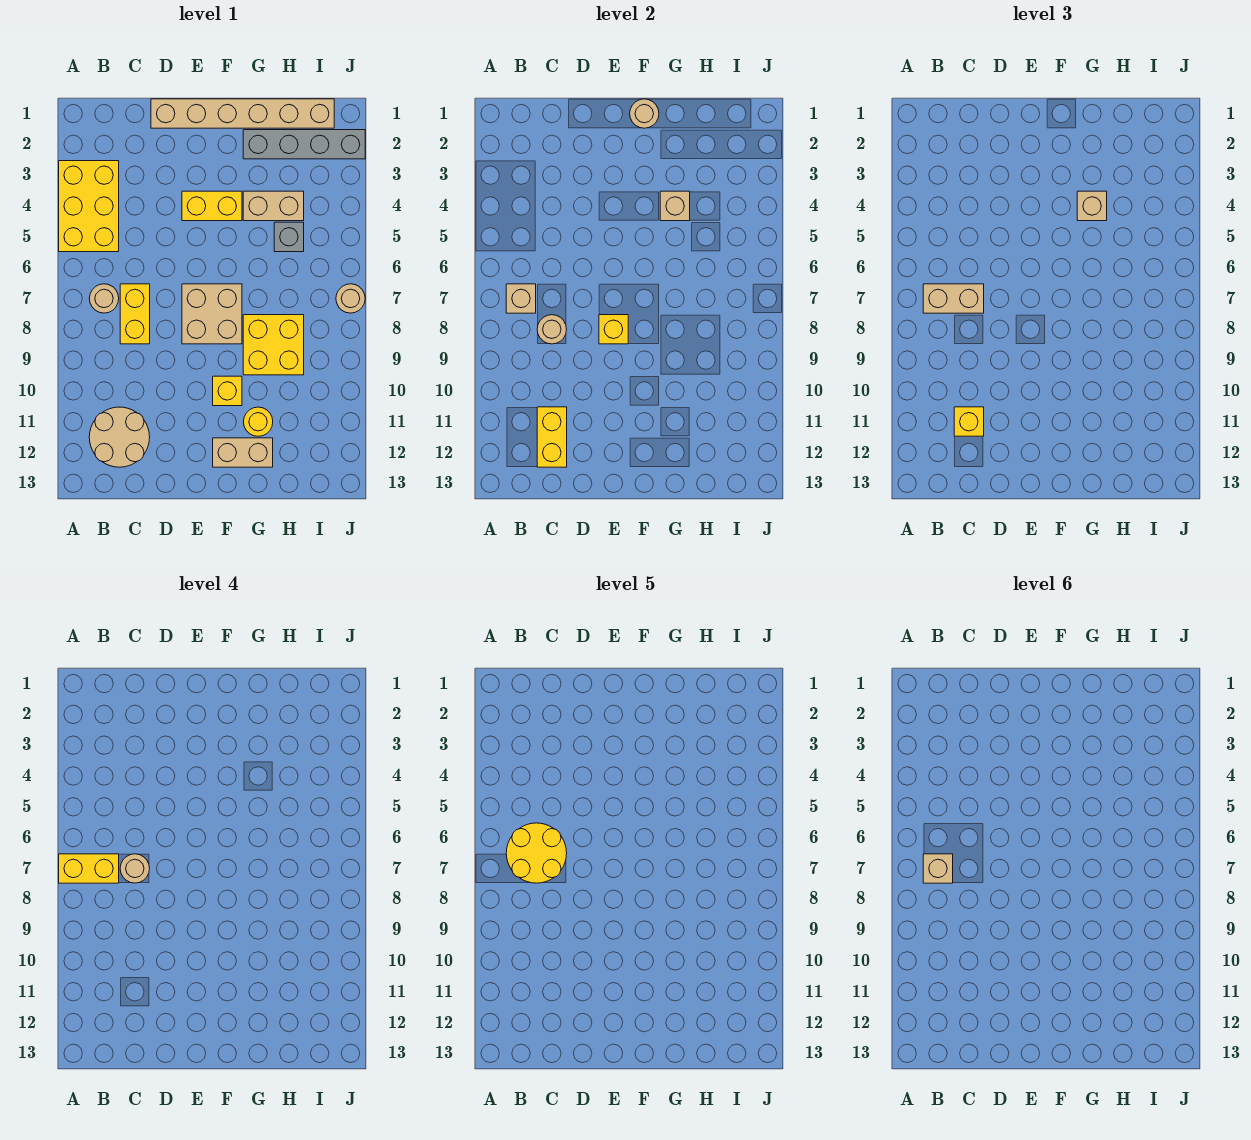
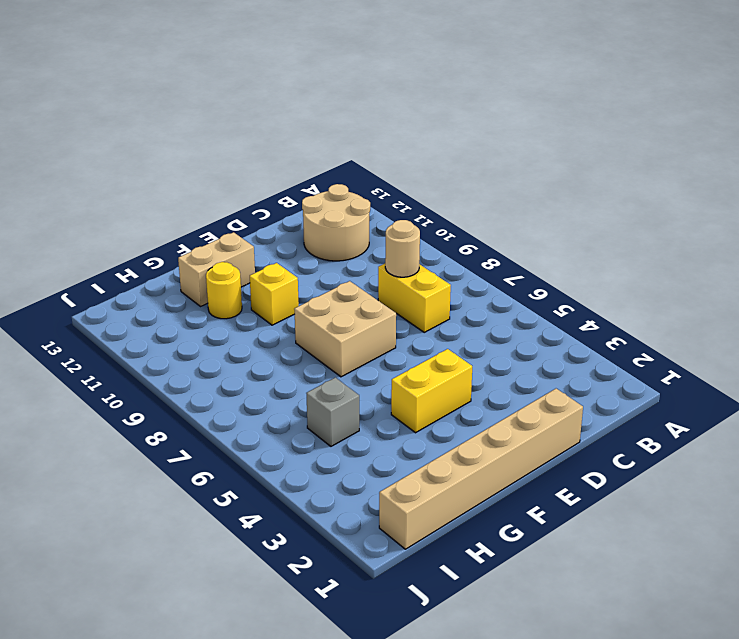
none -> yellow 2x3 brick [59,161,119,252]
none -> tan 1x1 round brick [89,284,119,313]
none -> grey 1x4 brick [243,130,365,159]

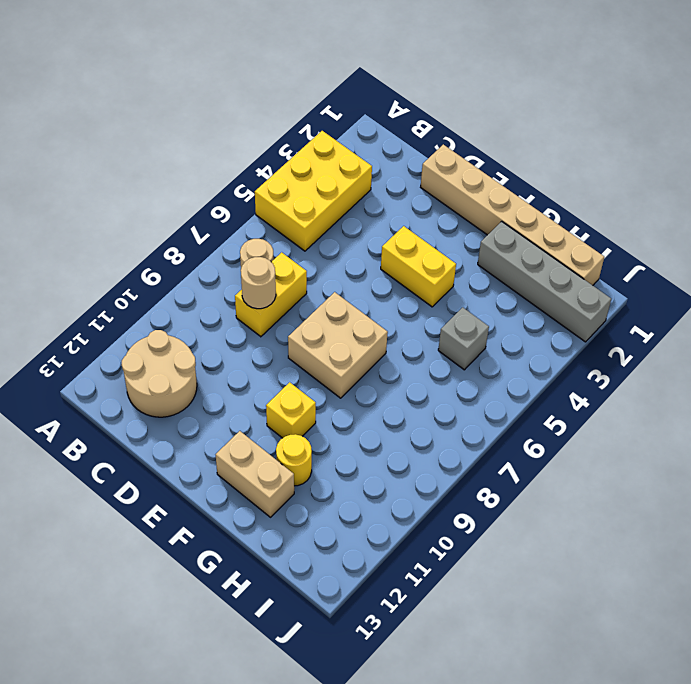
none -> tan 1x2 brick [243,191,304,221]
none -> yellow 2x2 brick [243,315,304,375]
none -> tan 1x1 round brick [336,284,365,313]

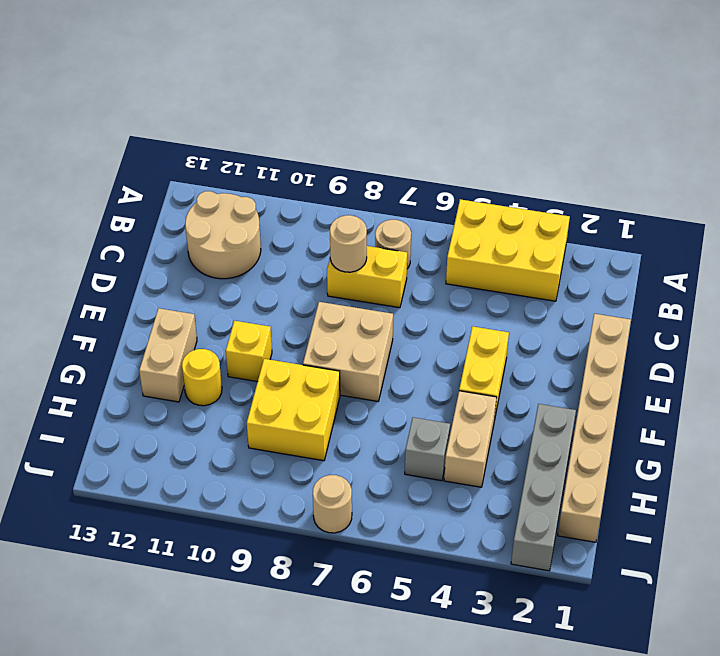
none -> tan 1x1 brick [506,284,536,313]
none -> yellow 1x2 brick [537,407,567,467]
none -> yellow 1x1 brick [599,315,628,344]

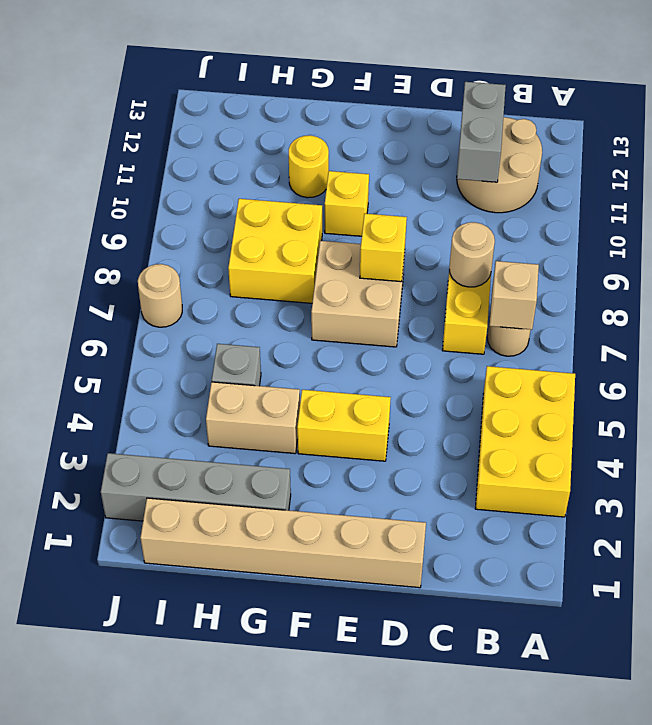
grey 1x2 brick [457,82,506,182] -> yellow 1x2 brick [537,407,567,467]
none -> tan 1x2 brick [213,438,273,467]
none -> tan 1x1 round brick [630,99,659,128]
none -> tan 1x1 brick [660,191,690,221]

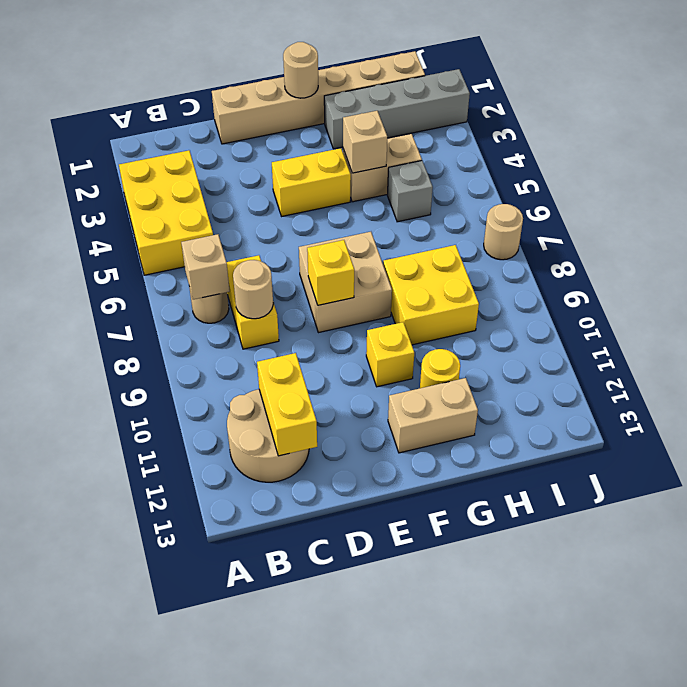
none -> tan 1x2 brick [923,284,984,313]
none -> yellow 1x1 brick [954,407,984,436]
none -> tan 1x1 brick [1077,191,1107,221]

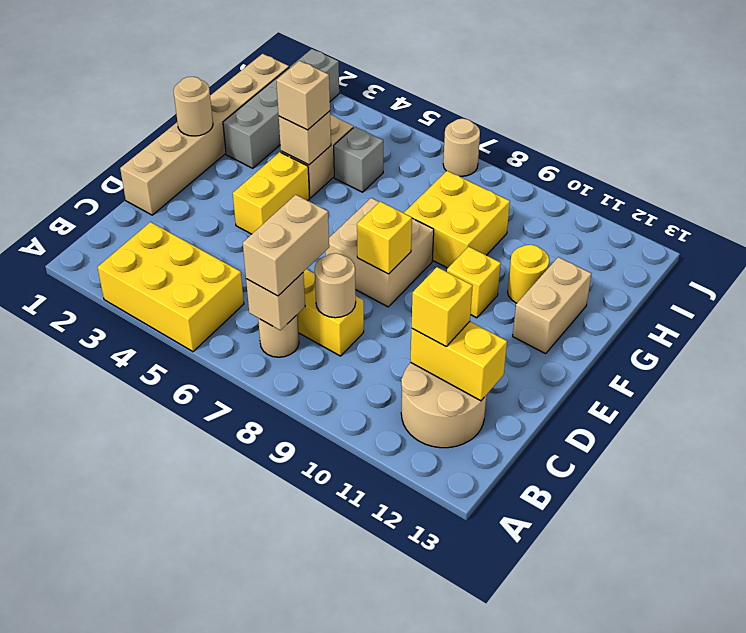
none -> yellow 1x2 brick [59,854,119,883]
none -> tan 1x1 round brick [120,854,150,883]
none -> yellow 2x2 round brick [506,823,567,883]

